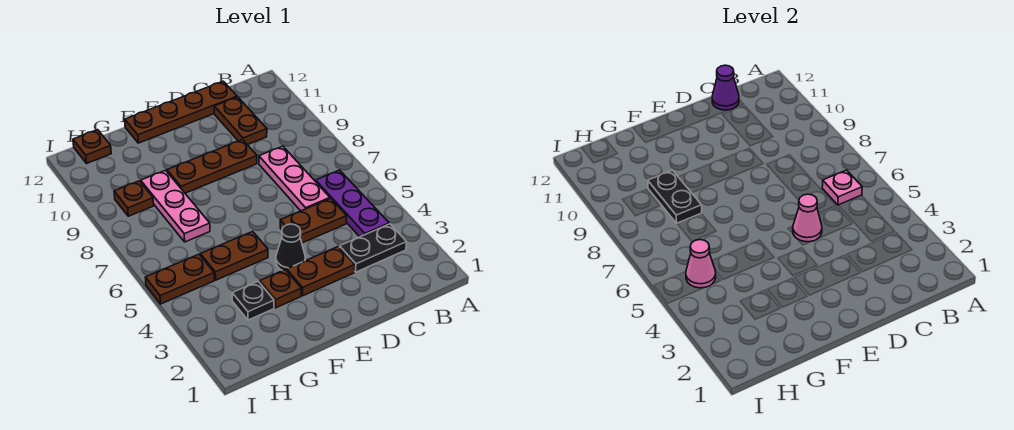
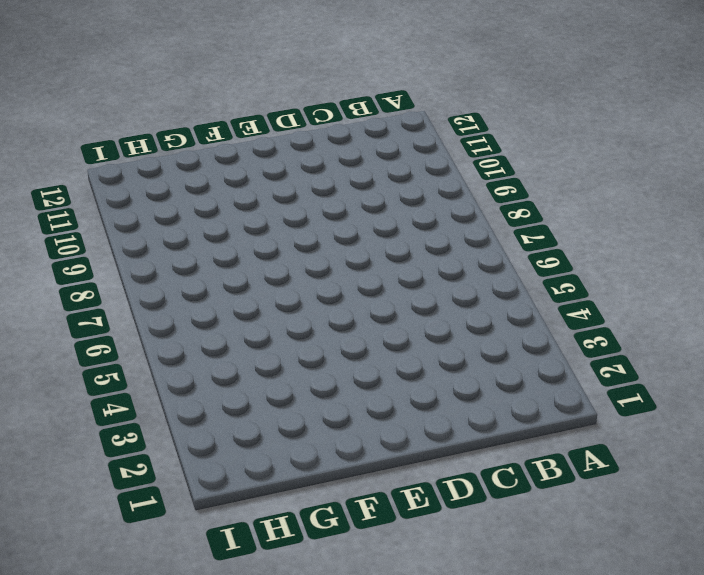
none -> black 1x2 plate [340,224,407,272]
none -> purple 1x3 plate [316,170,389,237]
none -> brown 1x2 plate [280,198,347,243]

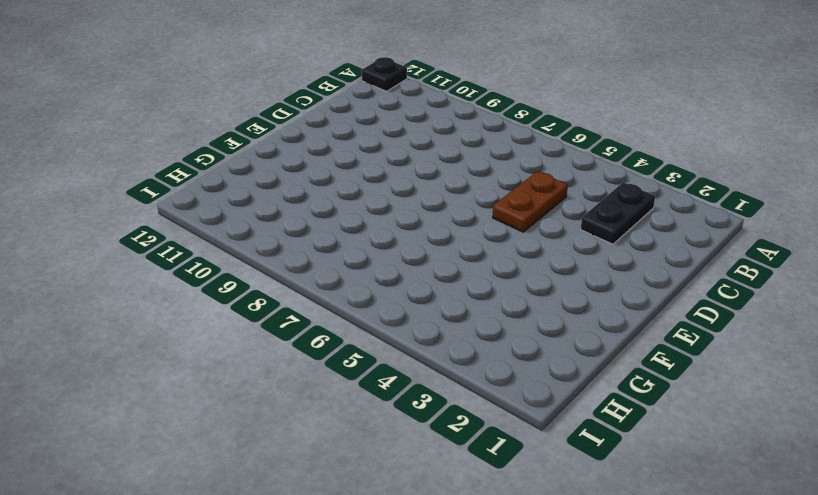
black 1x1 plate [362,57,407,91] -> black 1x1 plate moved to [232,281,274,320]
none -> purple 1x3 plate [316,170,389,237]
none -> pink 1x3 plate [259,146,330,211]
none -> brown 1x2 plate [214,97,267,145]

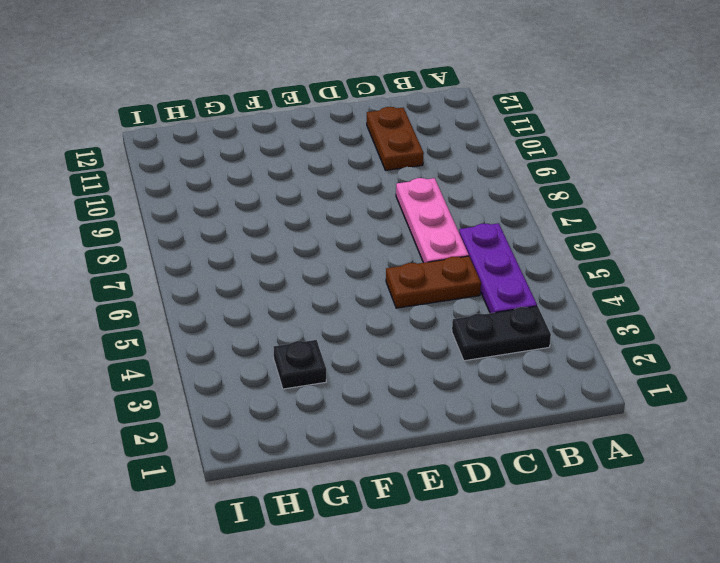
none -> brown 1x4 plate [125,81,237,143]
none -> brown 1x2 plate [287,247,355,296]
none -> brown 1x3 plate [167,140,257,193]

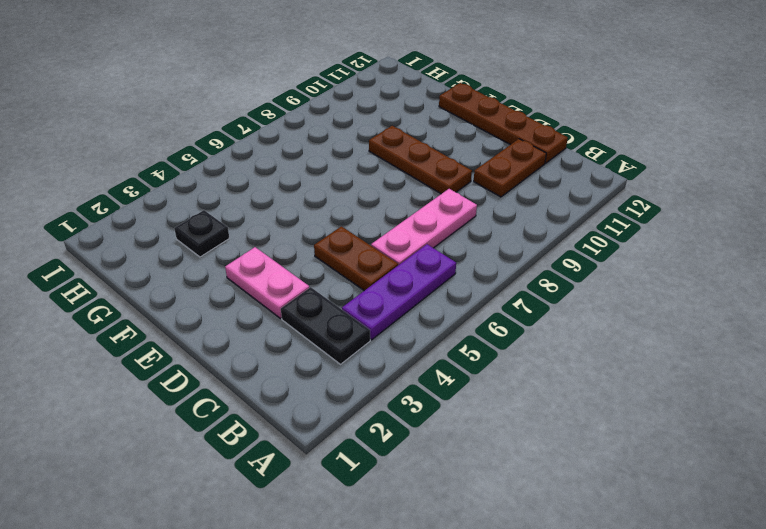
pink 1x2 plate [225,247,309,319] -> brown 1x2 plate [287,247,355,296]
none -> black 1x1 cone [276,224,305,271]
none -> brown 1x1 plate [260,270,301,308]
none -> brown 1x2 plate [200,231,268,280]

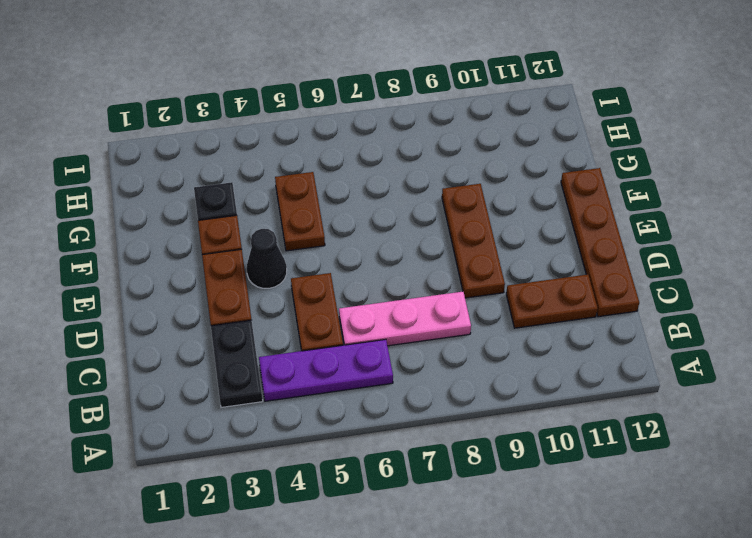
none -> pink 1x3 plate [141,170,210,242]
none -> brown 1x2 plate [145,254,214,304]
none -> brown 1x1 plate [114,181,154,216]

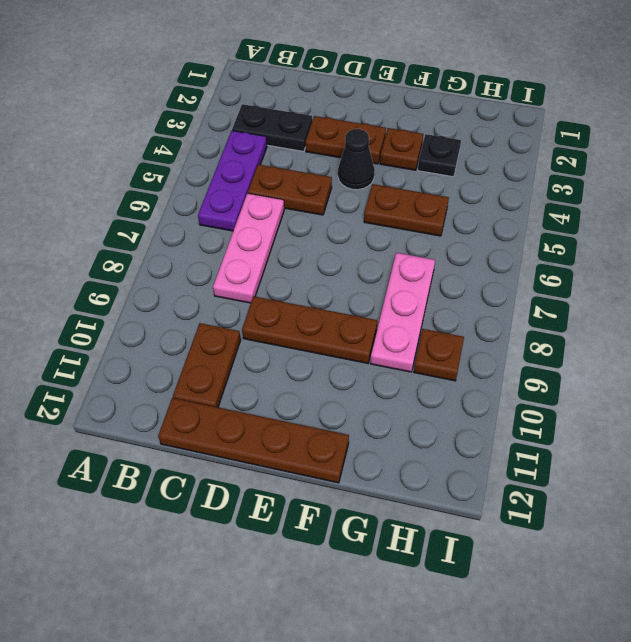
none -> brown 1x2 plate [145,254,214,304]
none -> brown 1x1 plate [73,130,111,164]
none -> pink 1x1 plate [822,170,862,205]

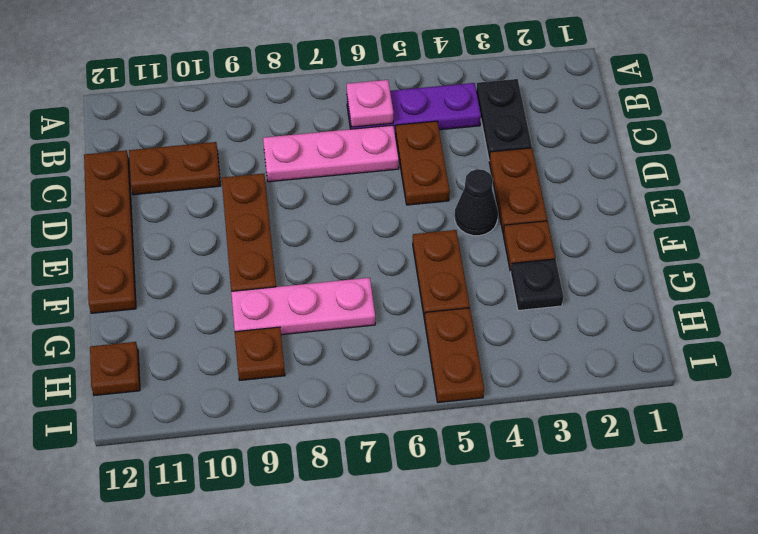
none -> purple 1x1 cone [712,65,739,110]
none -> pink 1x1 cone [793,194,822,242]
none -> black 1x2 plate [648,170,702,223]

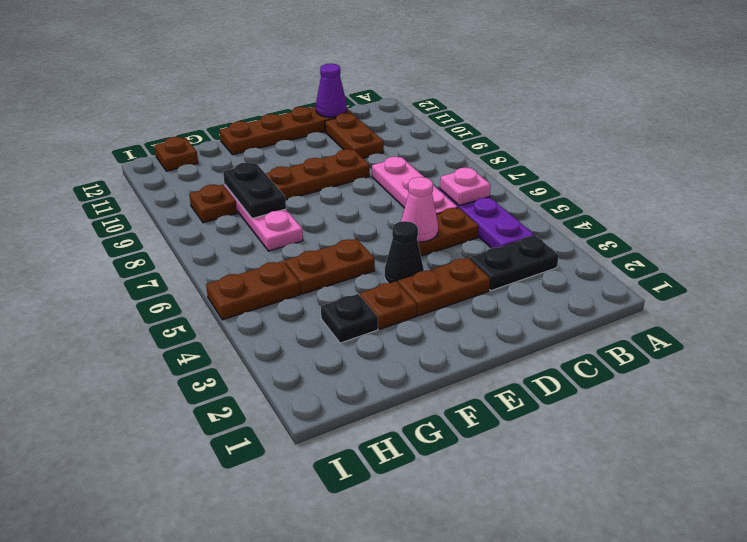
none -> pink 1x1 cone [686,240,716,288]

